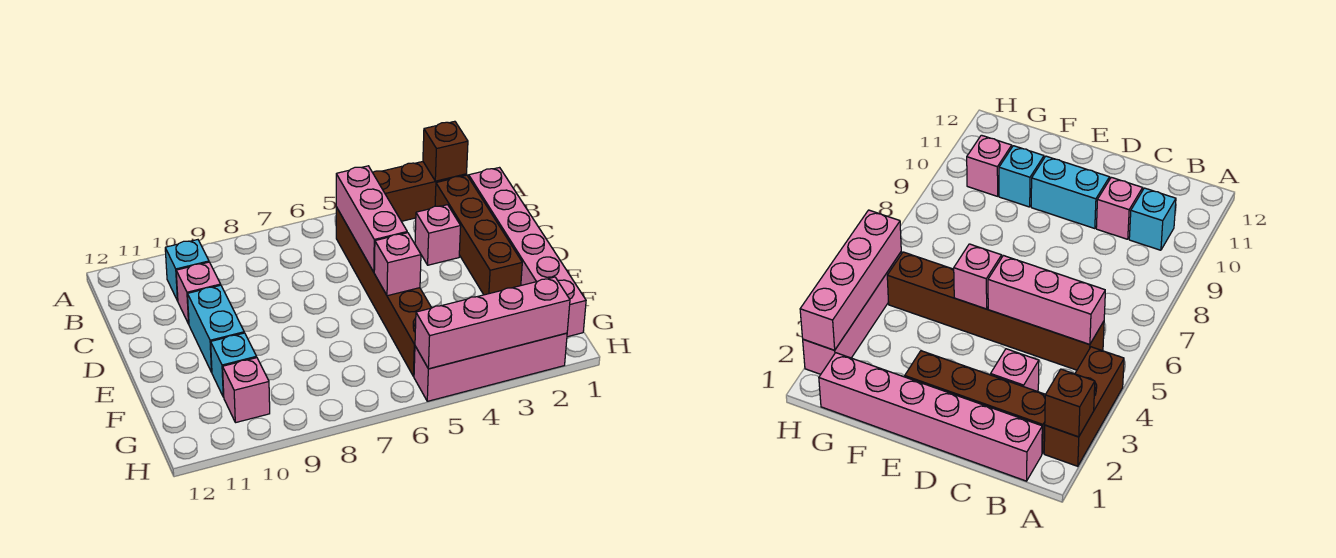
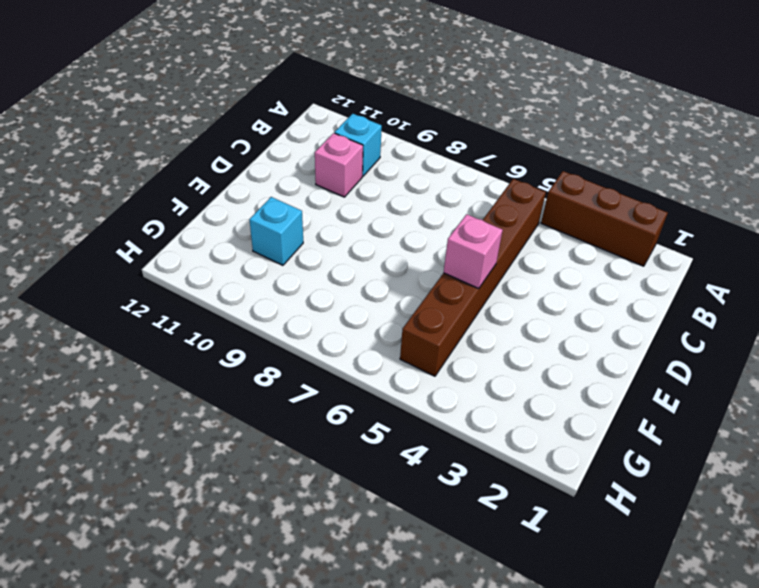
none -> pink 1x6 brick [469,168,586,337]
none -> brown 1x4 brick [435,175,522,295]
none -> pink 1x1 brick [415,205,461,265]

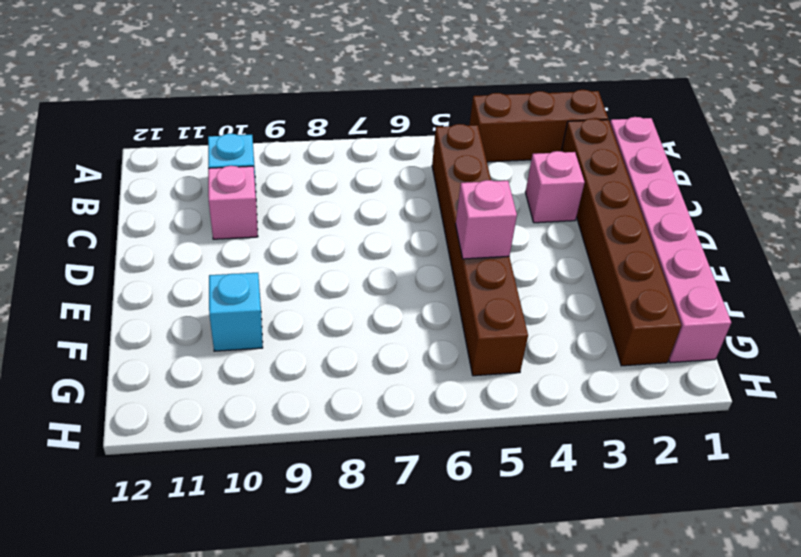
brown 1x6 brick [561,119,681,366] -> brown 1x4 brick [435,175,522,295]
none -> cyan 1x2 brick [188,285,244,372]
none -> pink 1x1 brick [223,358,270,423]
none -> pink 1x4 brick [414,333,567,401]

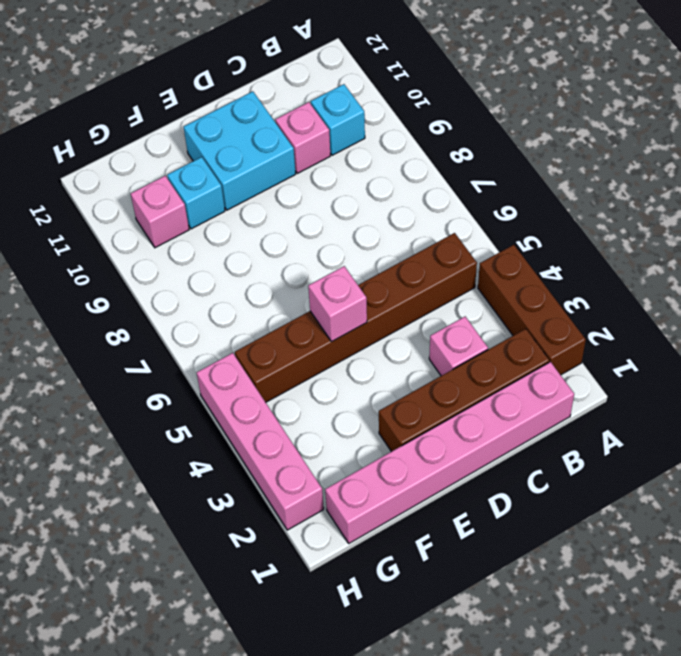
cyan 2x2 brick [184,91,296,210] -> cyan 1x2 brick [188,285,244,372]
none -> brown 1x1 brick [423,121,468,181]
none -> pink 1x3 brick [336,166,407,272]
none -> pink 1x4 brick [415,277,570,369]

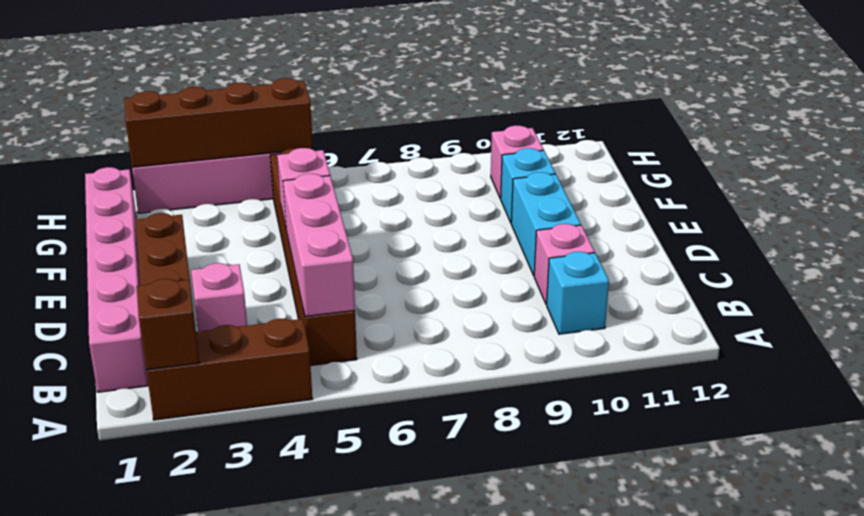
brown 1x4 brick [124,78,313,167] -> pink 1x4 brick [415,277,570,369]

